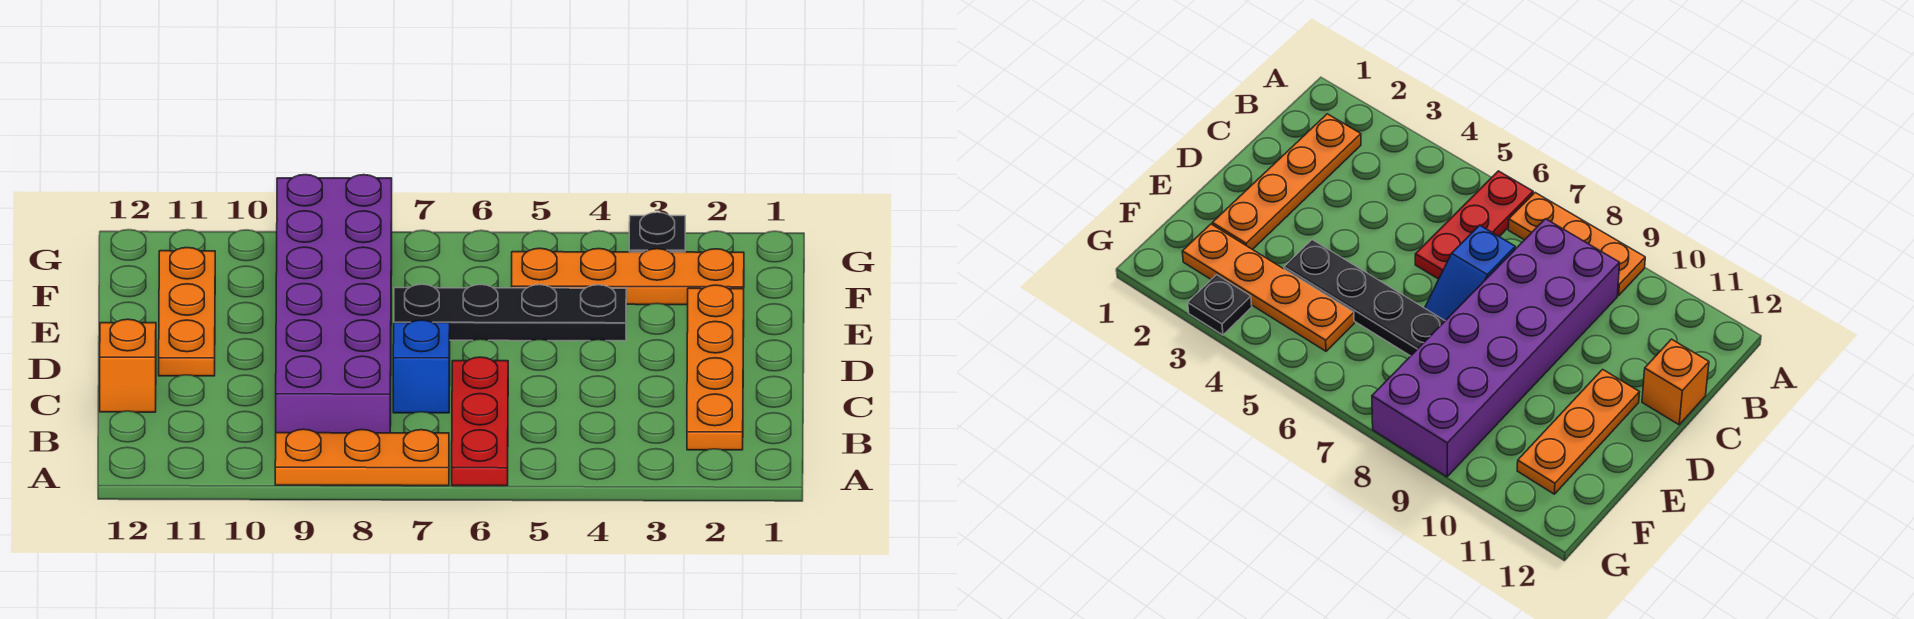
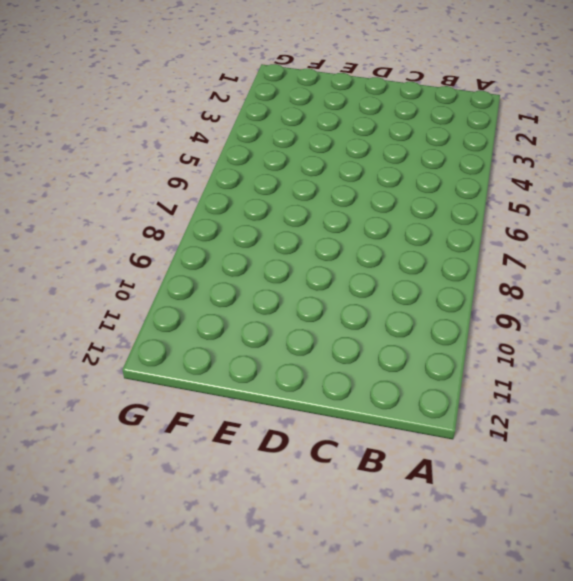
none -> red 1x3 plate [452,357,508,486]
none -> orange 1x3 plate [275,429,449,486]

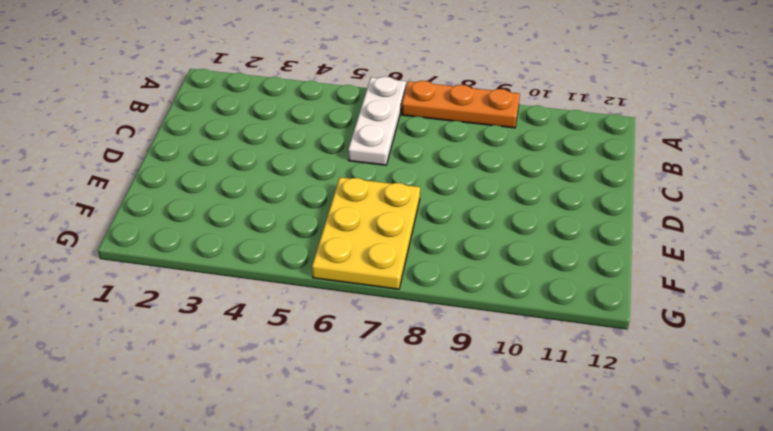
white 1x3 plate [348,77,406,165] -> red 1x3 plate [452,357,508,486]
yellow 2x3 plate [312,177,420,289] -> black 1x4 plate [394,284,626,341]
none -> orange 1x4 plate [687,285,744,450]
none -> purple 2x6 brick [276,175,392,433]

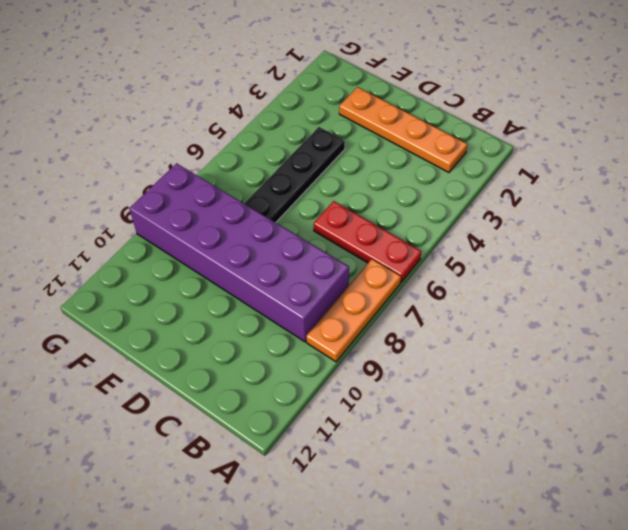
none -> blue 1x2 slope [393,320,450,413]
none -> orange 1x1 brick [100,319,156,412]

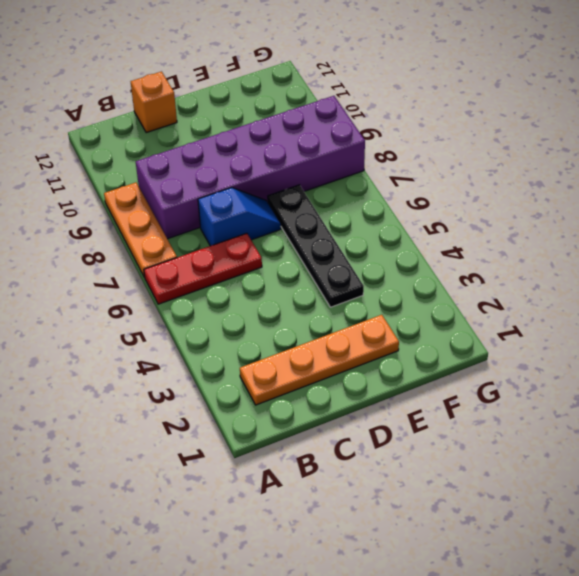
none -> orange 1x3 plate [159,248,215,376]
none -> orange 1x4 plate [512,248,744,305]

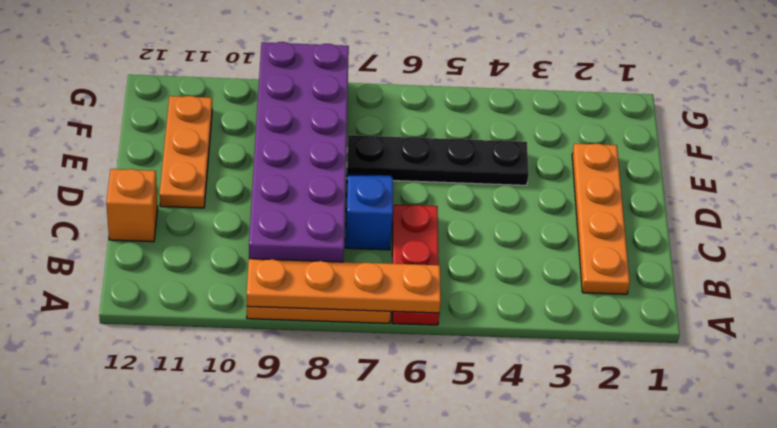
orange 1x4 plate [247,259,441,313] -> orange 1x4 plate moved to [512,248,744,305]
none -> black 1x1 plate [629,212,685,252]

